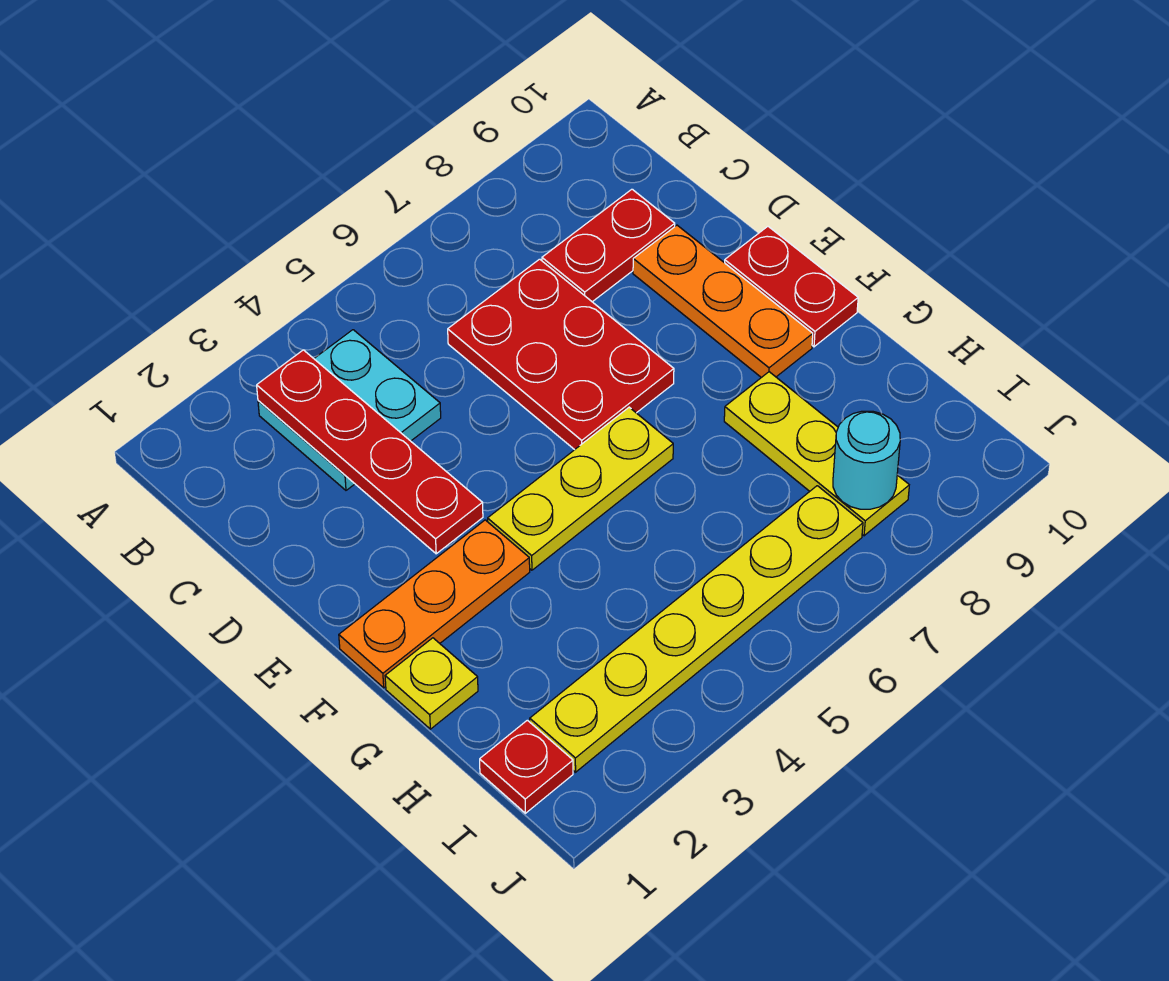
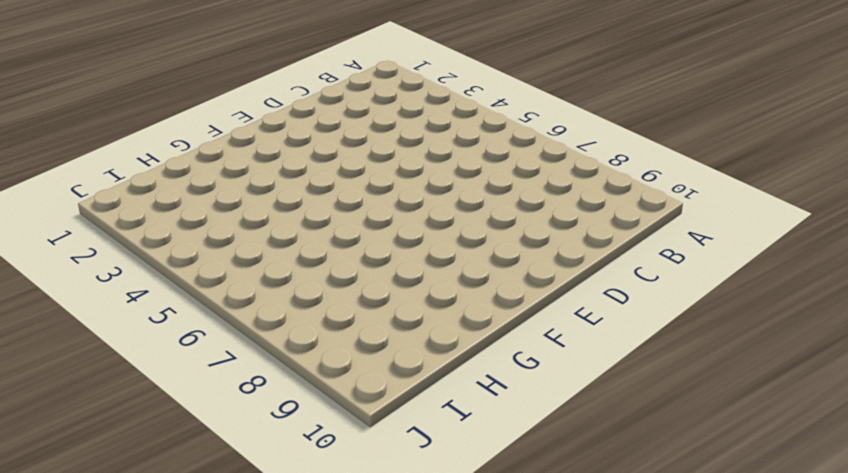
none -> cyan 2x2 plate [258,330,441,490]
none -> red 2x3 plate [448,259,674,450]
none -> red 1x2 plate [542,189,675,302]

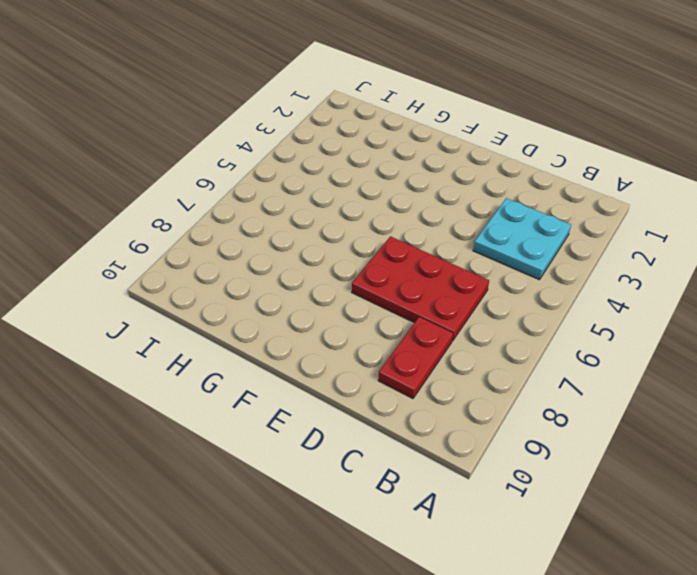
none -> orange 1x3 plate [633,225,813,378]
none -> red 1x2 plate [725,226,858,347]
none -> orange 1x3 plate [339,520,530,688]

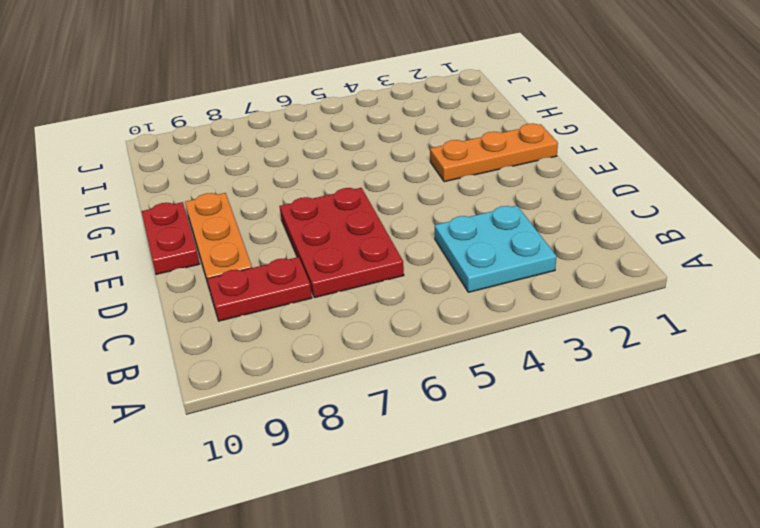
none -> yellow 1x3 plate [488,407,673,570]
none -> yellow 1x1 plate [385,638,478,729]
none -> yellow 1x3 plate [724,372,909,536]

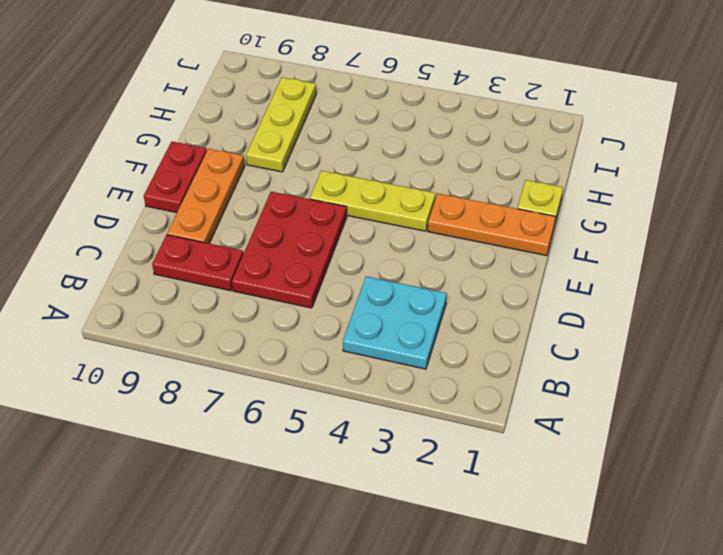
none -> red 1x1 plate [480,720,573,813]
none -> yellow 1x6 plate [530,486,863,772]
none -> red 1x4 plate [257,350,483,554]

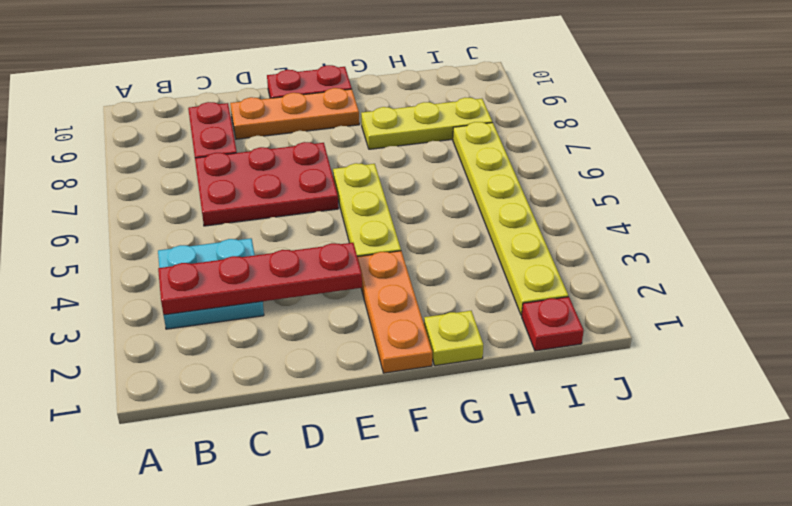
none -> cyan 1x1 round brick [833,411,900,509]

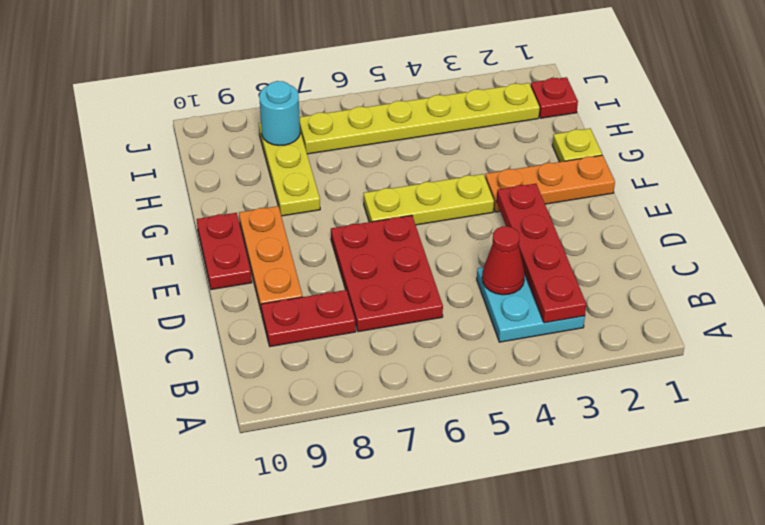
red 1x1 cone [482,226,525,295] -> none

